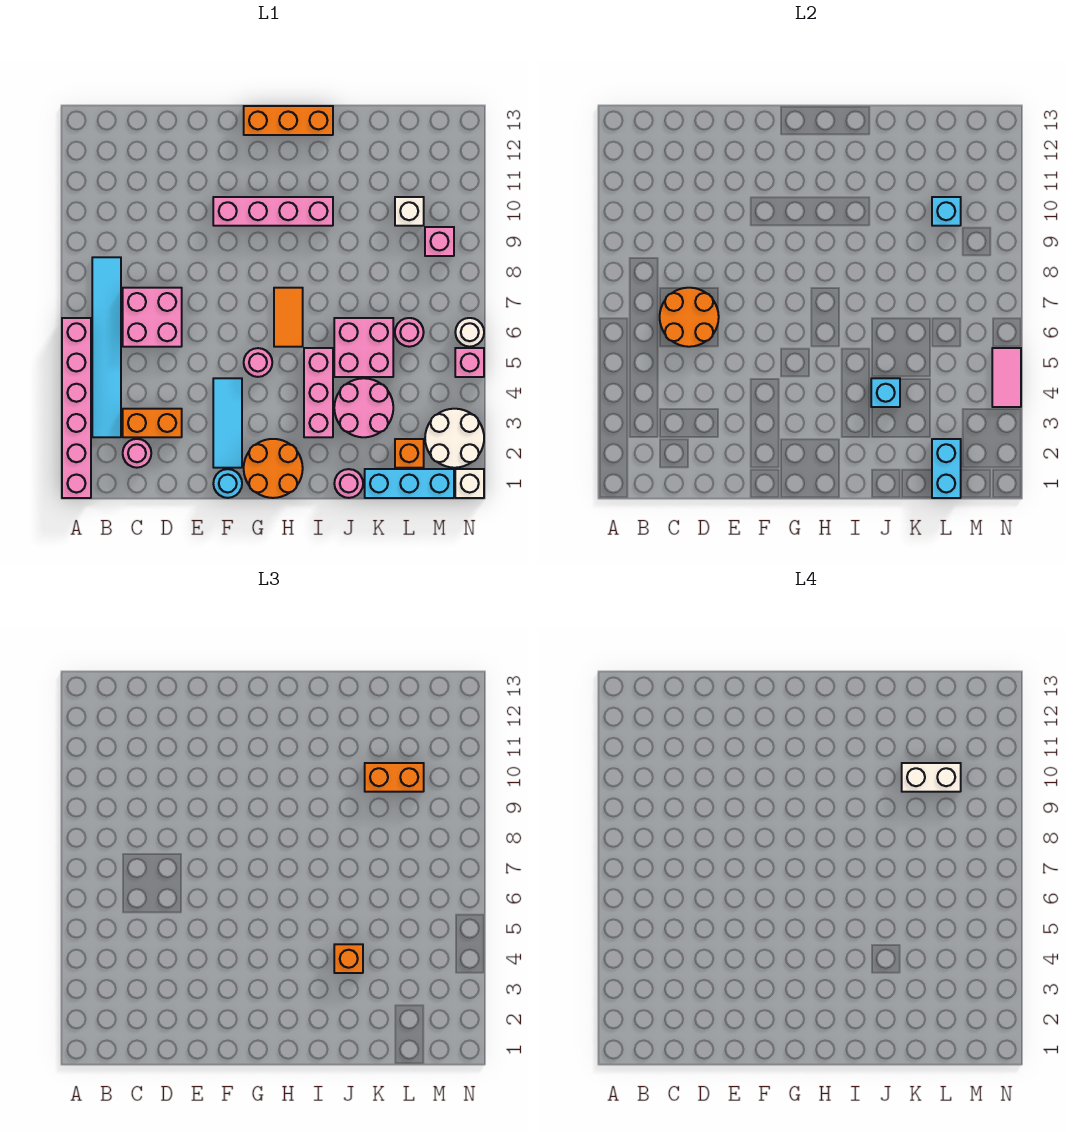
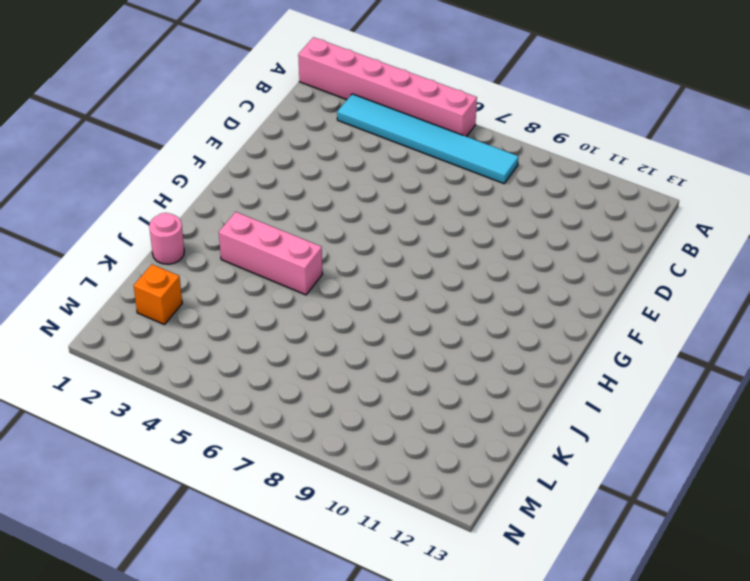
none -> pink 1x1 round brick [123,439,151,468]
none -> orange 1x2 brick [123,409,182,437]
none -> pink 2x2 brick [123,288,182,347]
none -> cyan 1x1 round brick [213,469,242,498]

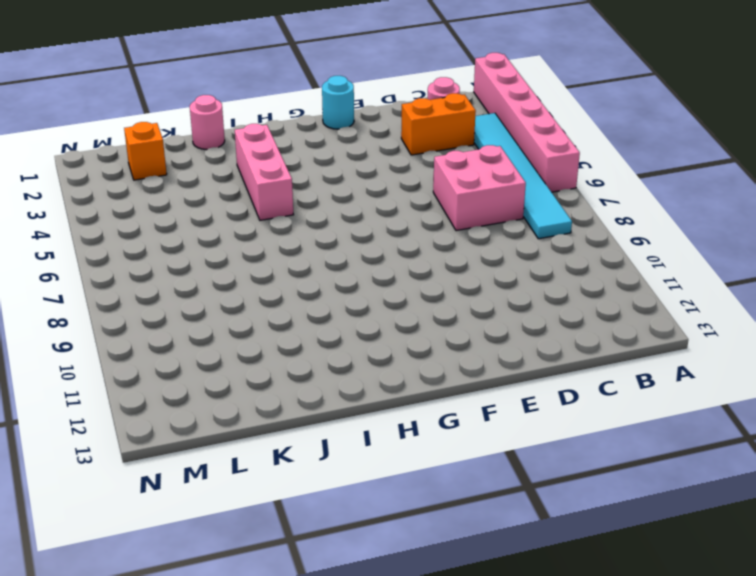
none -> cyan 1x3 tile [213,378,242,468]
none -> pink 1x4 brick [213,197,333,226]
none -> orange 2x2 round brick [244,439,303,498]
none -> pink 1x1 round brick [244,348,272,377]

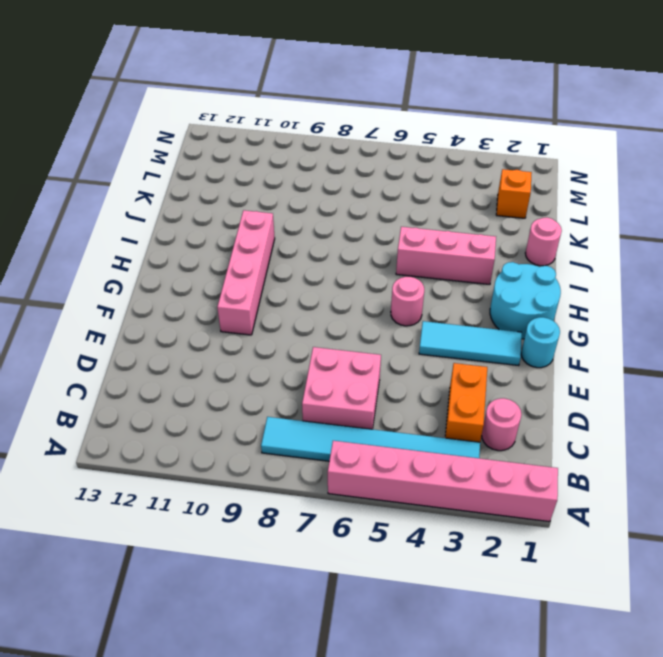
cyan 2x2 round brick [490,262,561,339] -> orange 2x2 round brick [244,439,303,498]
none -> orange 1x3 brick [244,106,333,135]
none -> orange 1x2 tile [274,288,303,347]
none -> pink 2x2 round brick [334,378,393,437]
none -> pink 2x2 brick [334,318,393,377]

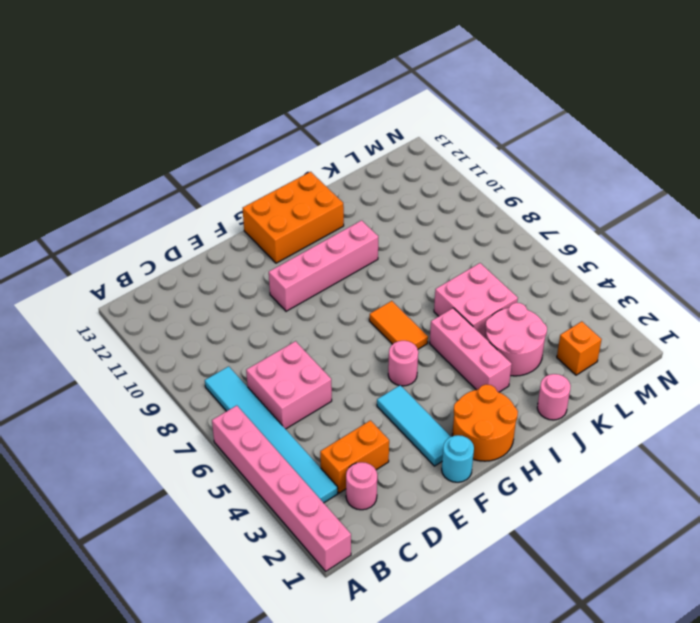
orange 2x3 brick [243,172,344,263] -> orange 1x3 brick [244,106,333,135]
none -> cyan 1x3 brick [365,469,454,498]
none -> pink 1x1 round brick [395,318,424,347]
none -> white 1x1 brick [395,197,424,226]
none -> white 2x2 round brick [425,409,484,468]

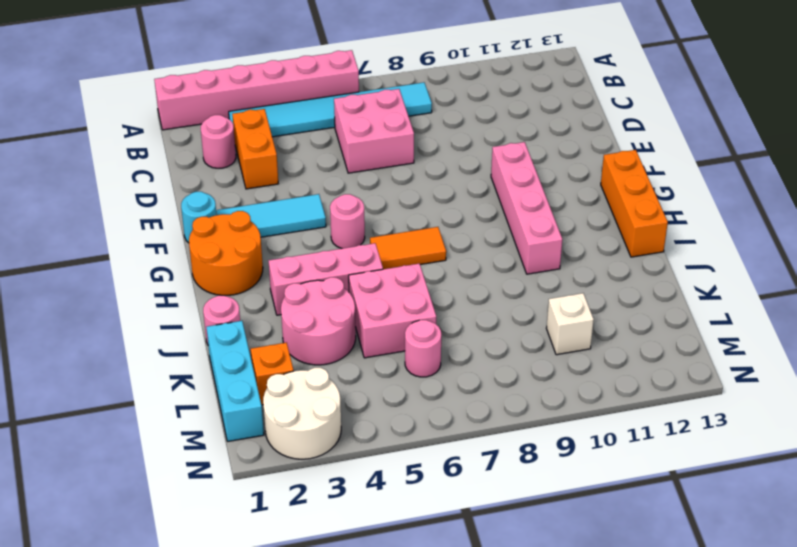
none -> pink 1x1 brick [425,227,454,256]
none -> white 1x1 brick [455,469,484,498]
none -> pink 1x1 brick [455,348,484,377]
none -> white 1x1 round brick [455,318,484,347]

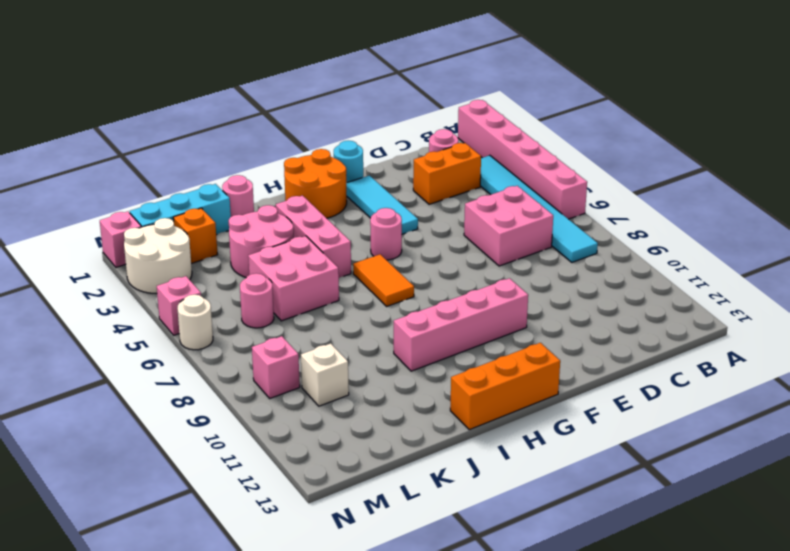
pink 1x1 brick [100,211,141,267] -> white 1x1 brick [455,469,484,498]
none -> orange 2x2 round brick [660,288,719,347]
none -> cyan 1x1 brick [871,378,900,407]
none -> cyan 1x2 brick [932,439,961,498]
none -> cyan 1x1 brick [932,197,961,226]

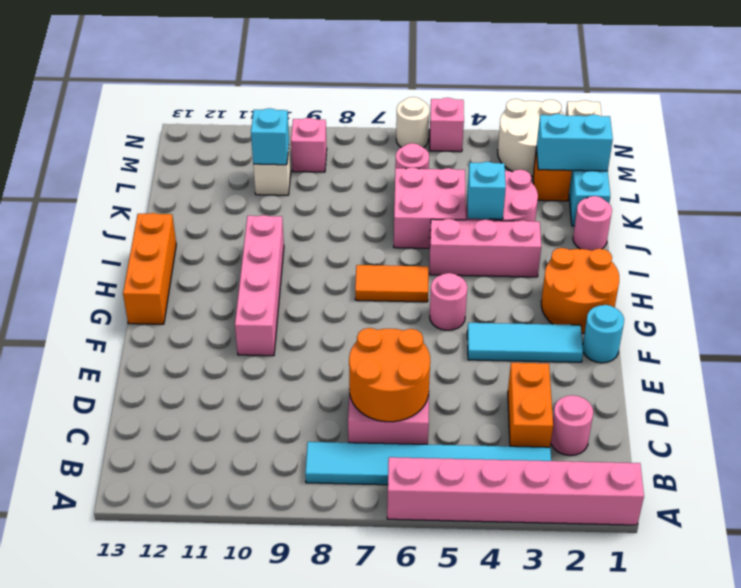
none -> pink 1x2 tile [992,348,1021,407]
none -> orange 1x1 brick [334,944,363,973]
none -> orange 1x2 brick [365,763,424,792]
none -> white 1x2 brick [902,763,961,792]

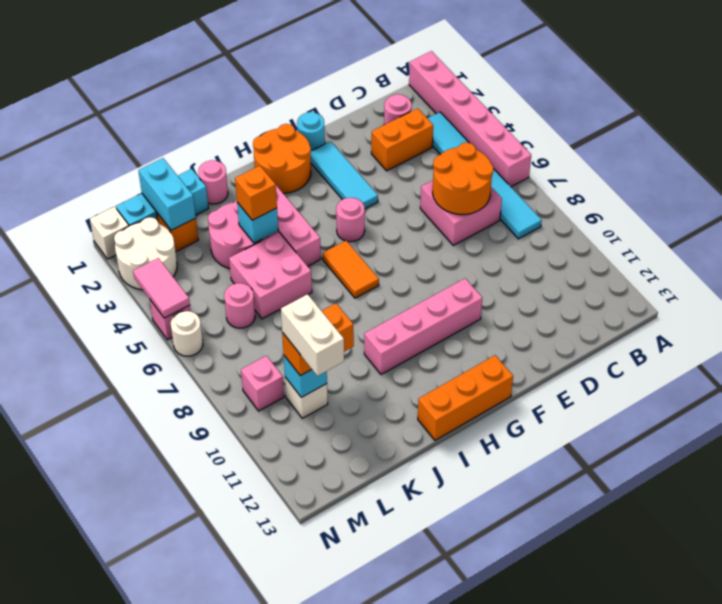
white 1x2 brick [281,294,344,376] -> white 1x2 brick turned to [902,763,961,792]

